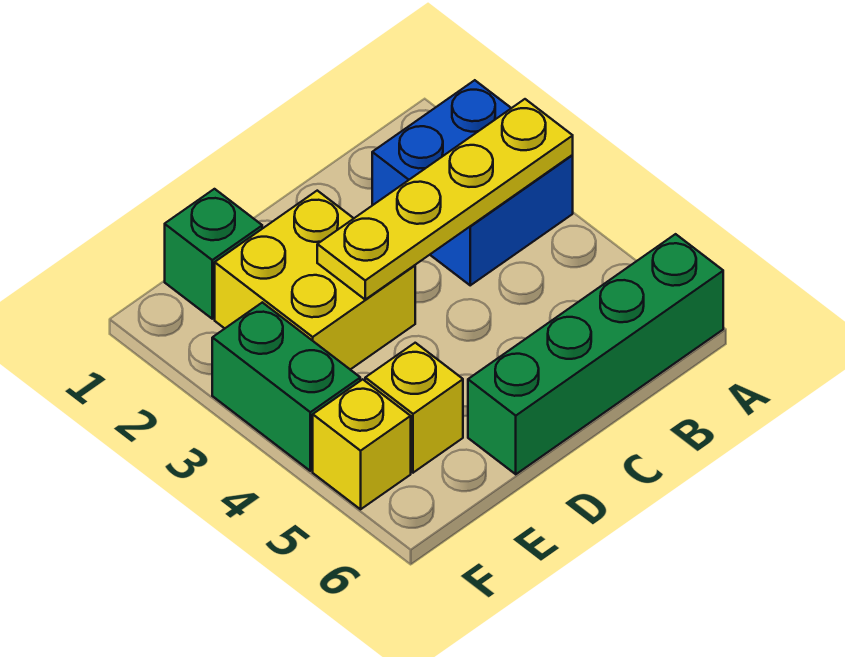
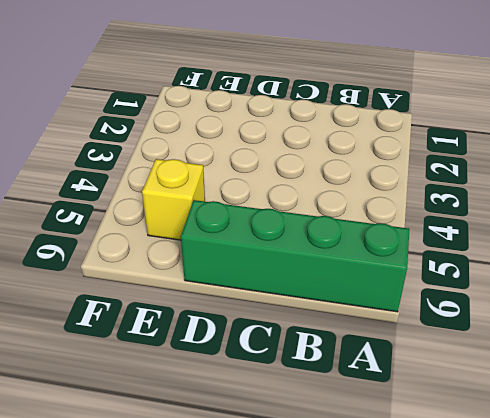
none -> blue 2x2 brick [372,80,573,285]
none -> yellow 2x2 brick [215,191,415,370]

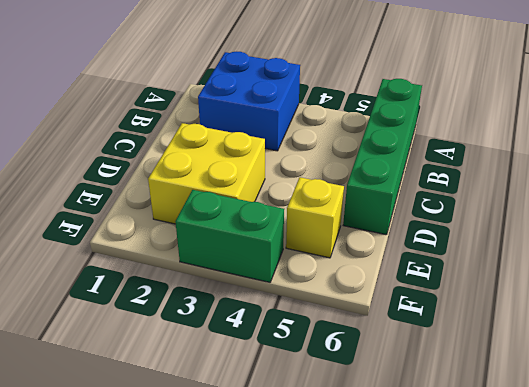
none -> green 1x1 brick [165,189,262,319]
none -> yellow 1x1 brick [313,379,411,509]

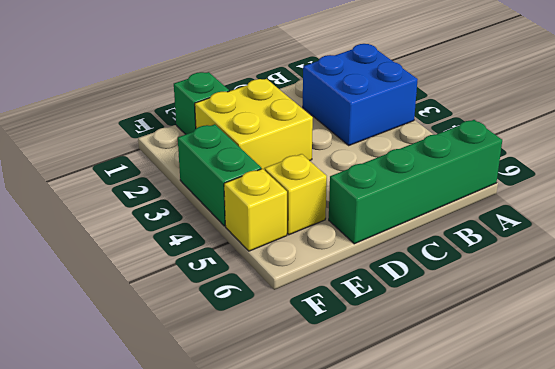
none -> yellow 1x4 plate [317,99,573,299]

